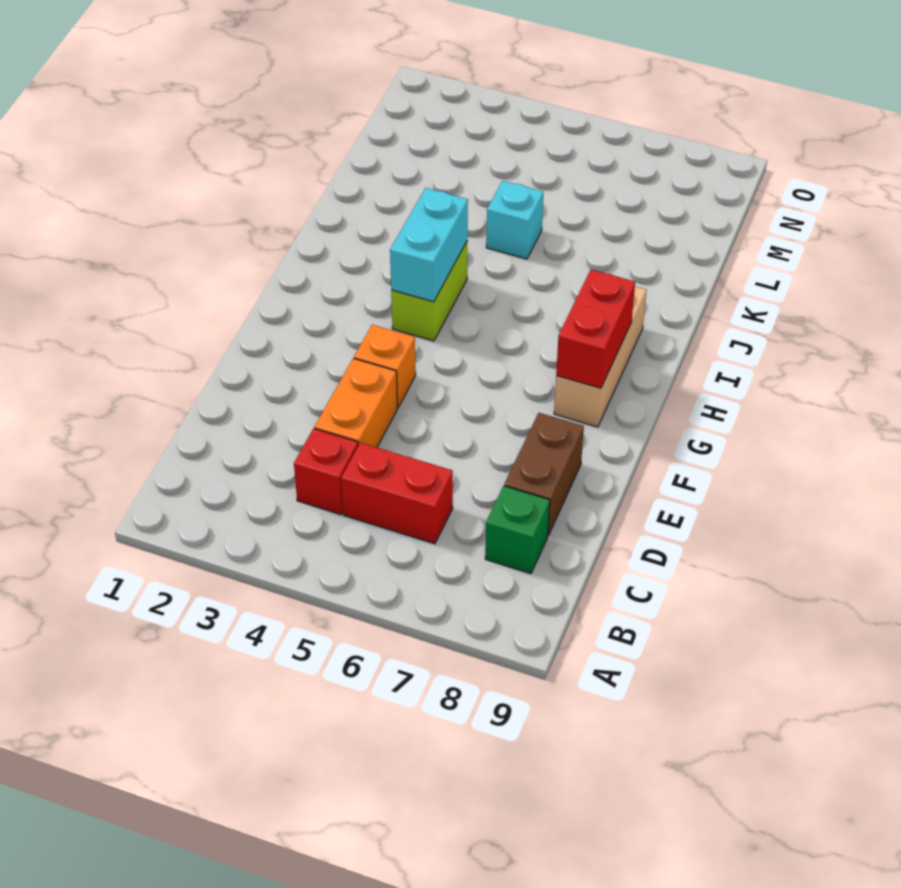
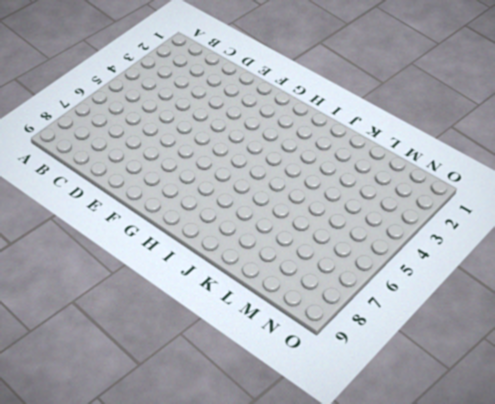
none -> red 1x1 brick [294,428,358,514]
none -> red 1x2 brick [341,443,453,544]

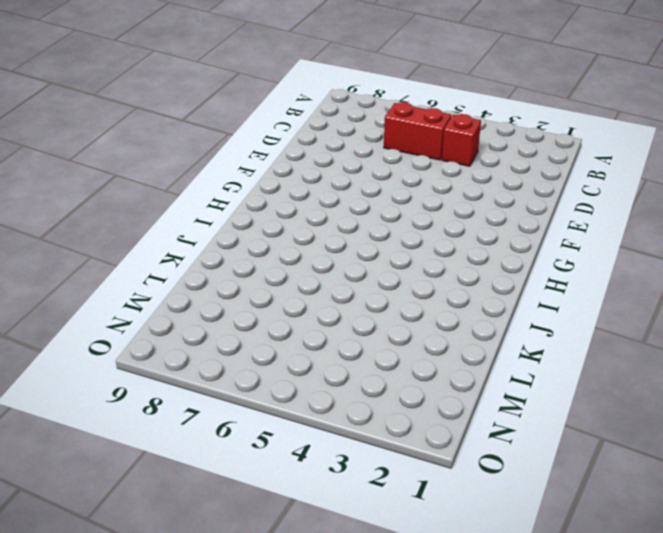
none -> green 1x1 brick [485,486,550,574]
none -> orange 1x2 brick [314,358,397,447]

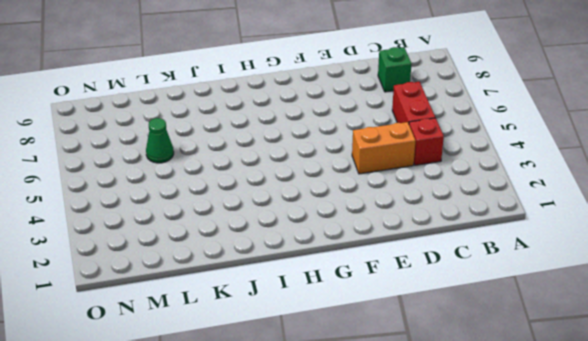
green 1x1 cone [146,118,174,163] -> none
none -> brown 1x2 brick [504,413,584,535]
none -> orange 1x1 brick [354,325,416,408]

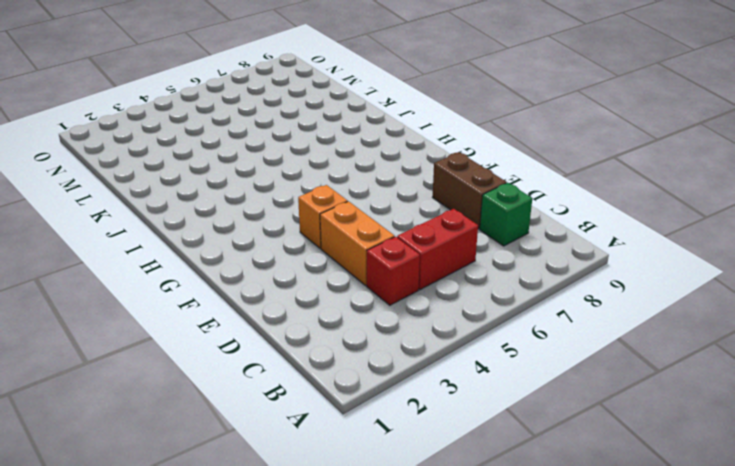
none -> tan 1x3 brick [554,287,646,427]
none -> lime 1x2 brick [391,241,468,341]

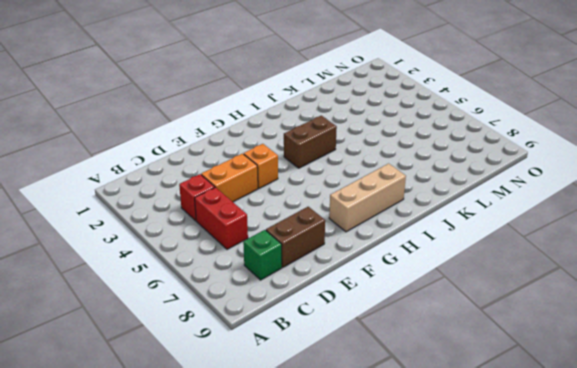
brown 1x2 brick [284,116,337,168] -> lime 1x2 brick [391,241,468,341]
none -> cyan 1x1 brick [486,181,543,259]
none -> red 1x2 brick [556,270,635,388]

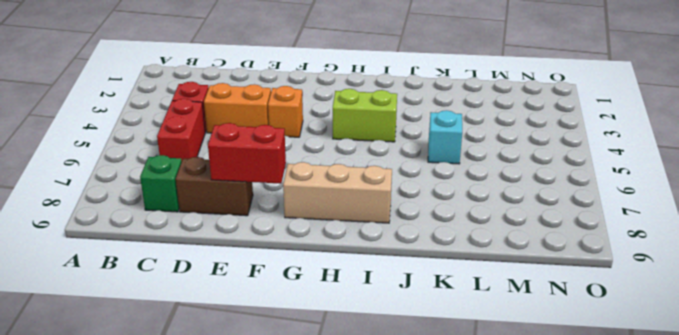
red 1x2 brick [208,123,286,184] -> red 1x2 brick moved to [556,270,635,388]
none -> cyan 1x2 brick [390,188,468,302]

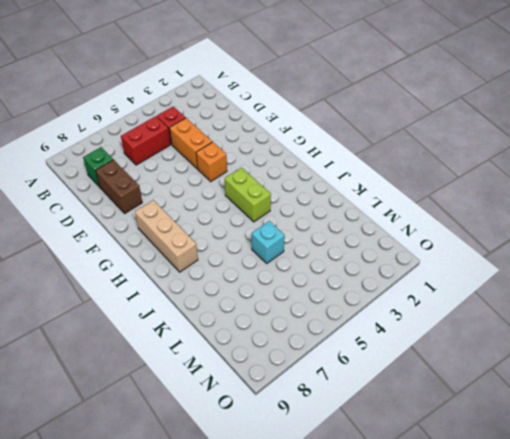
none -> red 1x2 brick [556,270,635,388]
none -> cyan 1x2 brick [390,188,468,302]

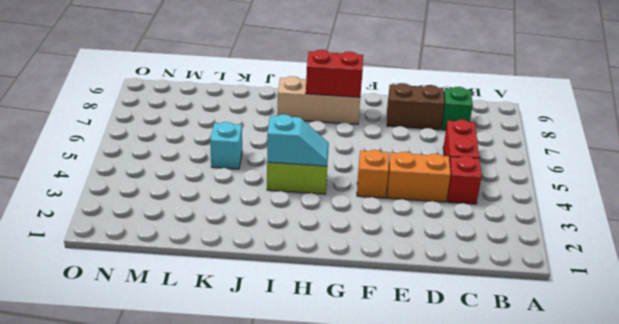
cyan 1x2 slope [267,114,329,166] -> cyan 1x2 brick [390,188,468,302]

